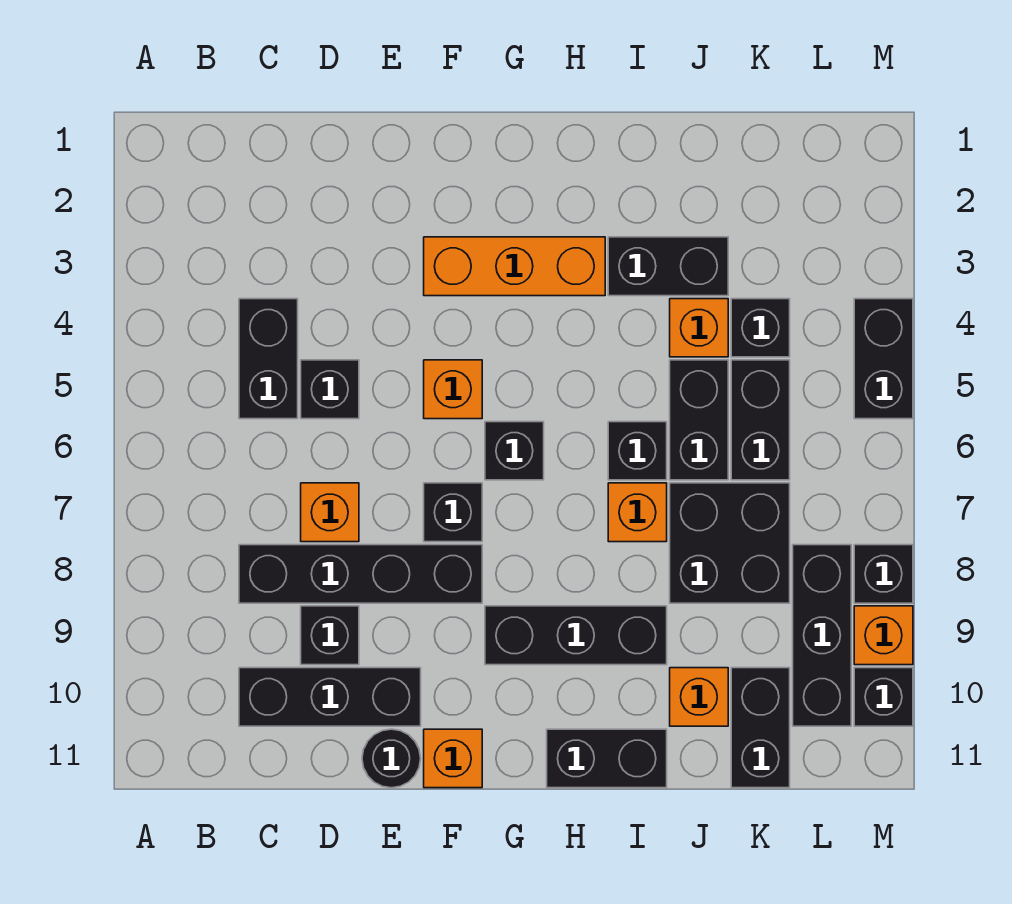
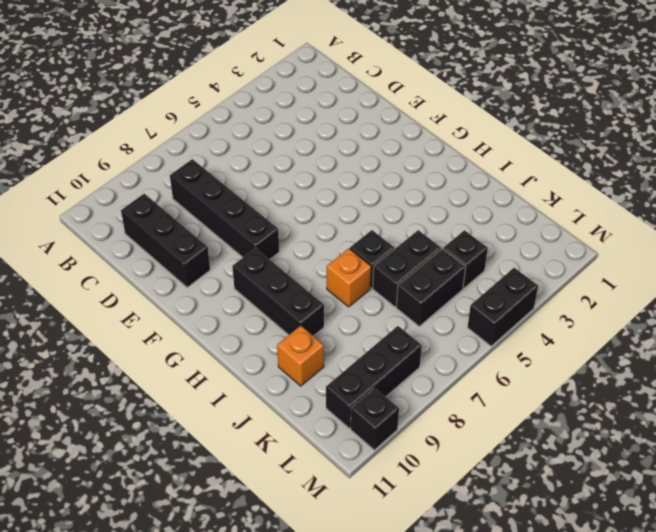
none -> black 1x2 brick [239,299,298,419]
none -> black 1x1 brick [301,360,359,419]
none -> orange 1x1 brick [301,483,359,542]

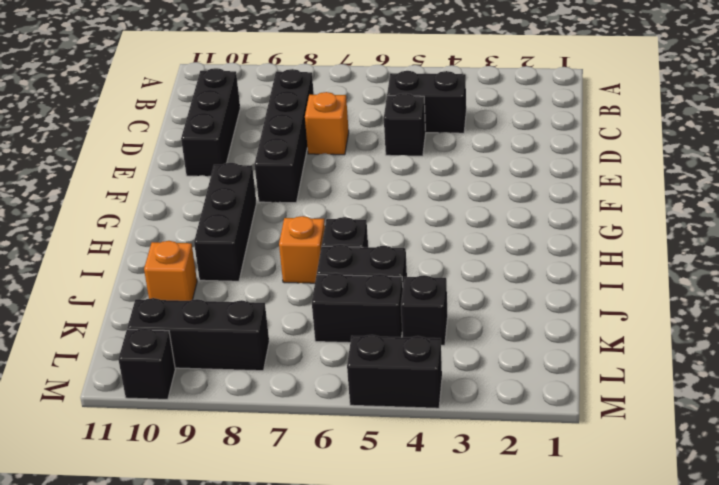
none -> black 1x1 brick [301,606,359,665]
none -> black 1x1 round brick [362,729,421,788]
none -> orange 1x3 brick [424,237,605,296]

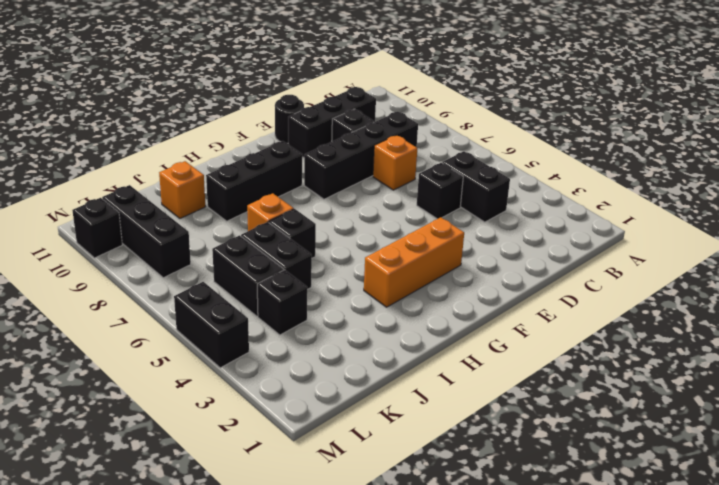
none -> orange 1x1 brick [424,360,482,419]
none -> black 1x1 brick [424,483,482,542]
none -> orange 1x1 brick [424,729,482,788]

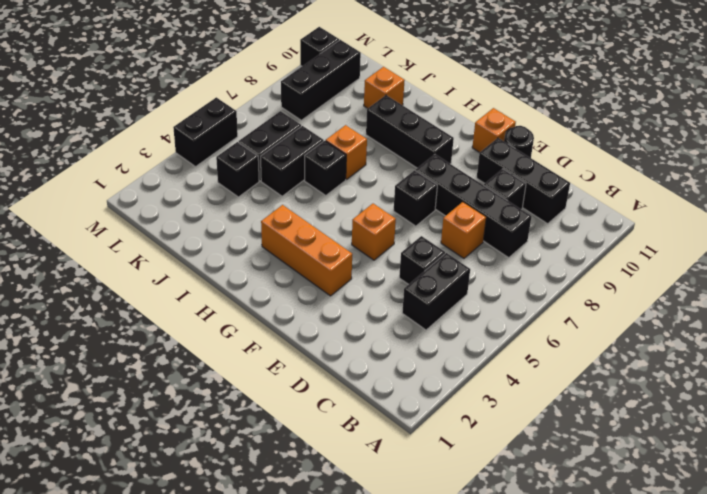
none -> black 1x1 brick [485,422,544,480]
none -> black 1x2 brick [547,729,667,788]
none -> black 1x2 brick [608,237,728,296]

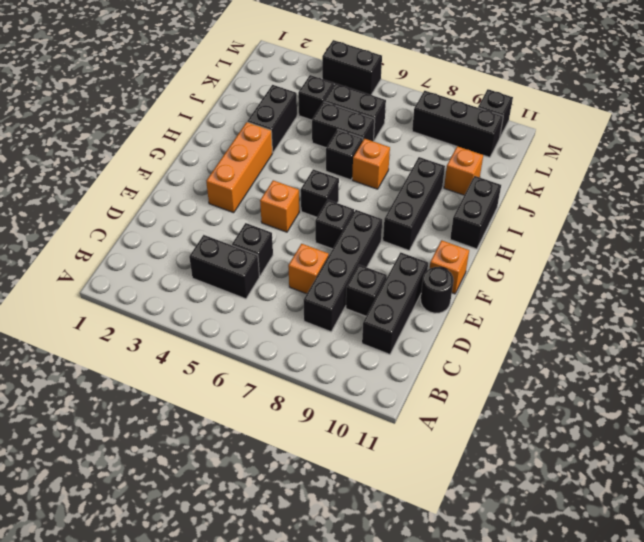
none -> orange 1x1 brick [670,299,728,357]
none -> black 2x2 brick [670,483,790,603]
none -> black 1x2 brick [731,668,790,788]

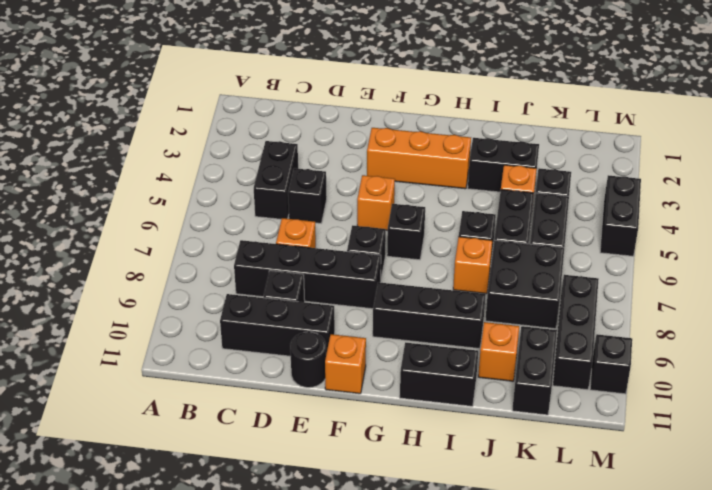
none -> black 1x1 brick [854,545,913,603]
none -> orange 1x1 brick [854,606,913,665]

